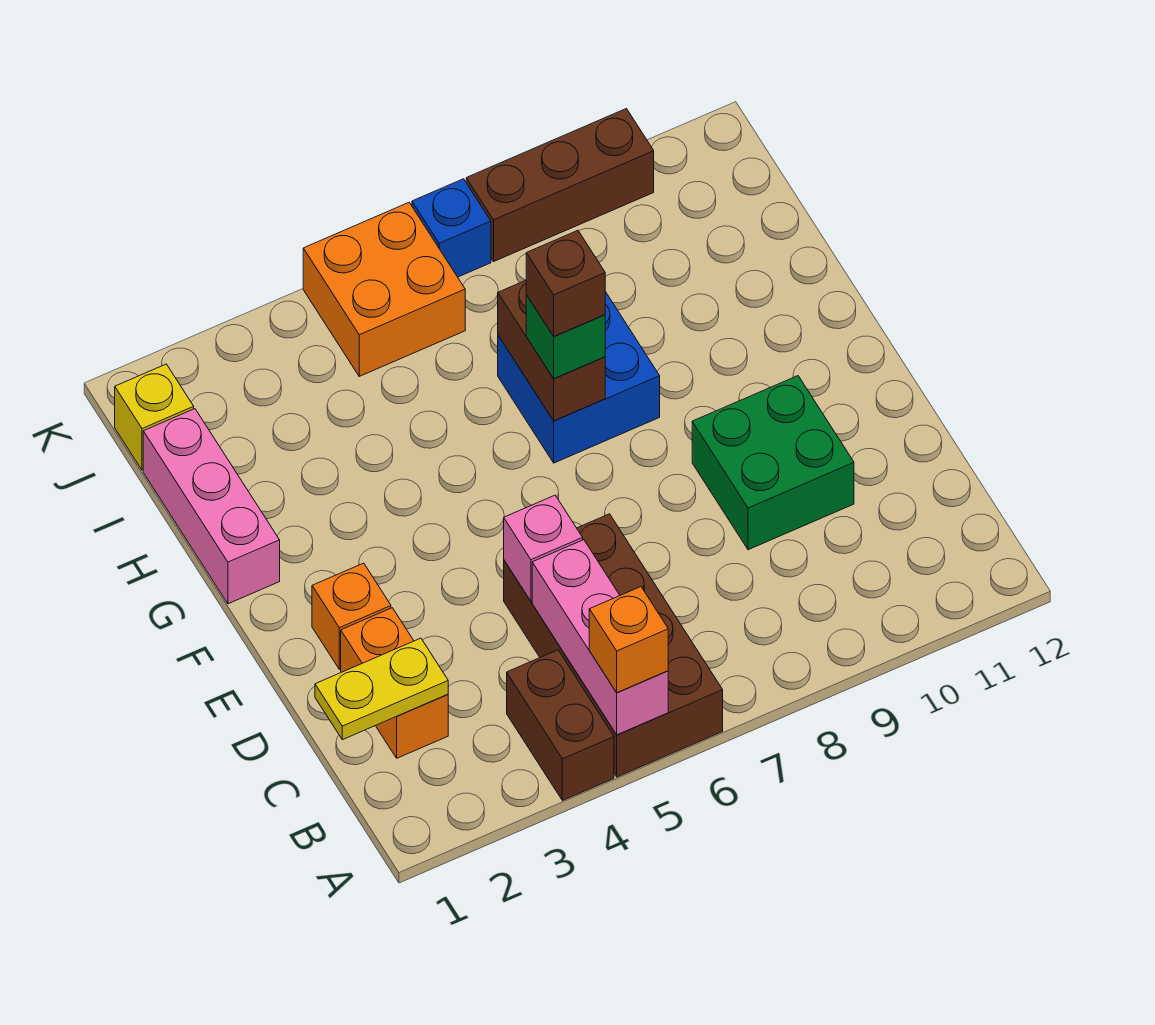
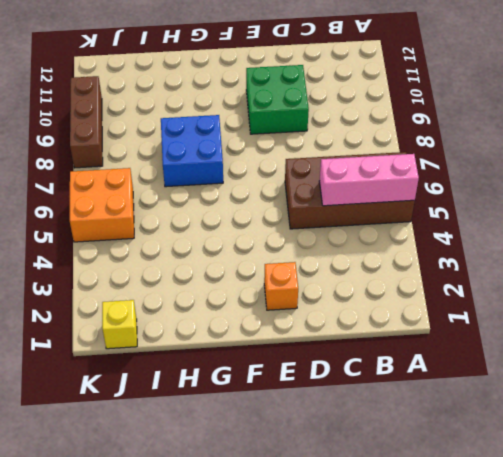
none -> brown 1x2 brick [507,650,614,801]
none -> orange 1x2 brick [341,608,448,758]
none -> pink 1x3 brick [143,409,280,604]

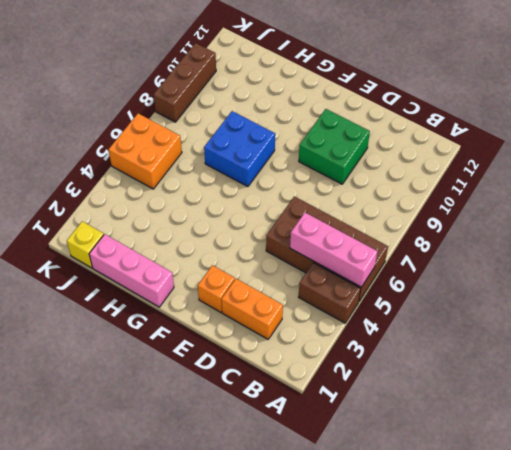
none -> blue 1x1 brick [412,179,491,277]
none -> yellow 1x2 plate [315,638,448,740]
none -> pink 1x1 brick [504,495,583,601]

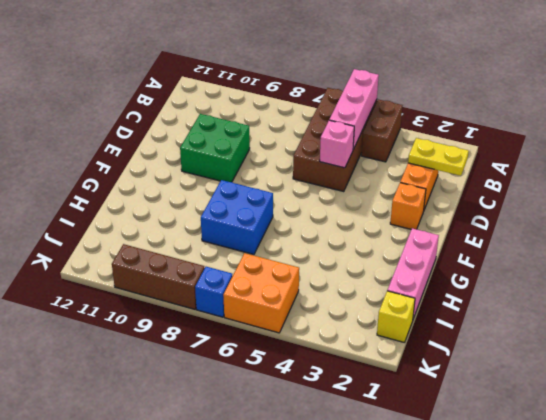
none -> brown 1x2 brick [498,280,605,421]
none -> orange 1x1 brick [589,587,668,693]
none -> green 1x1 brick [526,295,605,379]

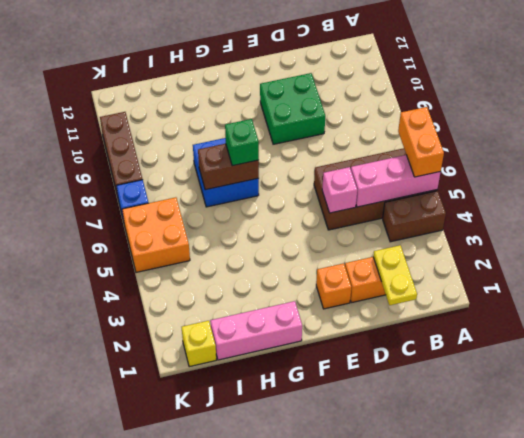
orange 1x2 brick [398,107,444,177] -> orange 1x1 brick [589,587,668,693]
none -> brown 1x1 brick [526,231,605,337]

